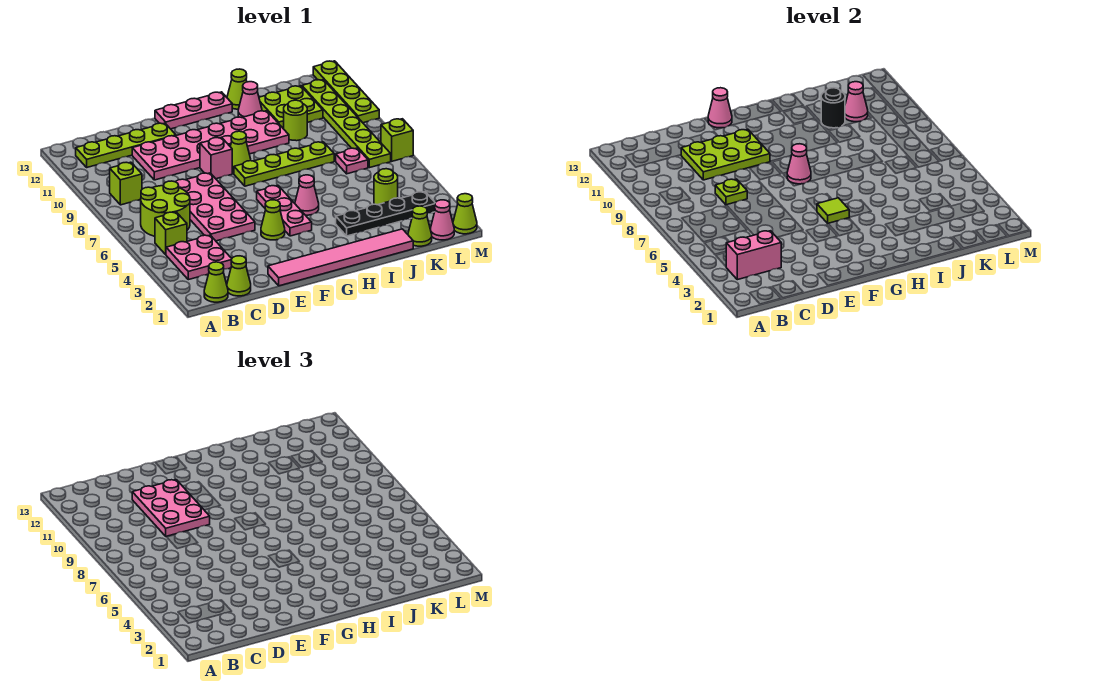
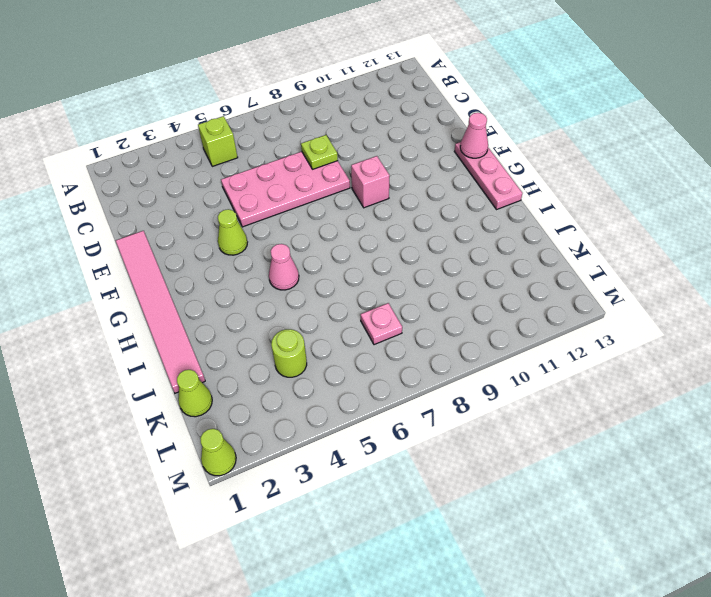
none -> lime 1x1 cone [204,262,228,302]
none -> pink 2x2 plate [166,235,232,280]
none -> lime 2x2 round brick [141,181,190,236]
none -> lime 1x1 brick [110,162,142,205]

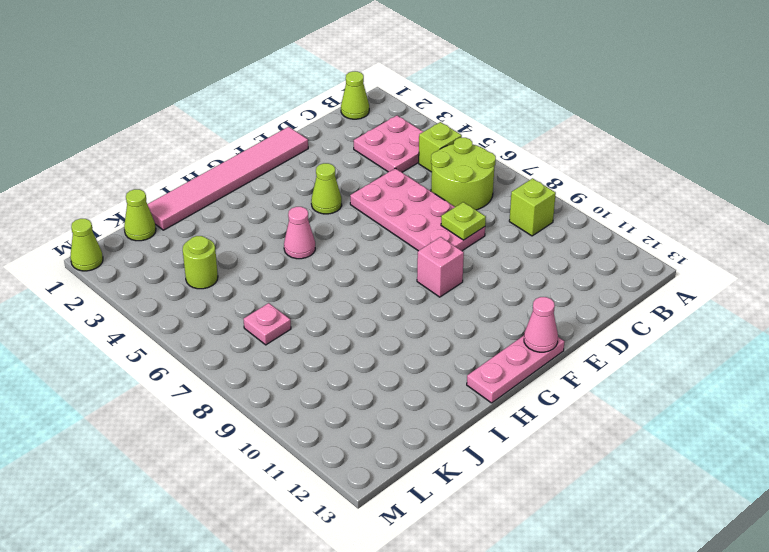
none -> lime 1x4 plate [76,123,176,167]
none -> lime 1x1 cone [227,256,251,296]
none -> pink 2x6 plate [132,111,289,180]
none -> pink 1x3 plate [257,186,312,236]

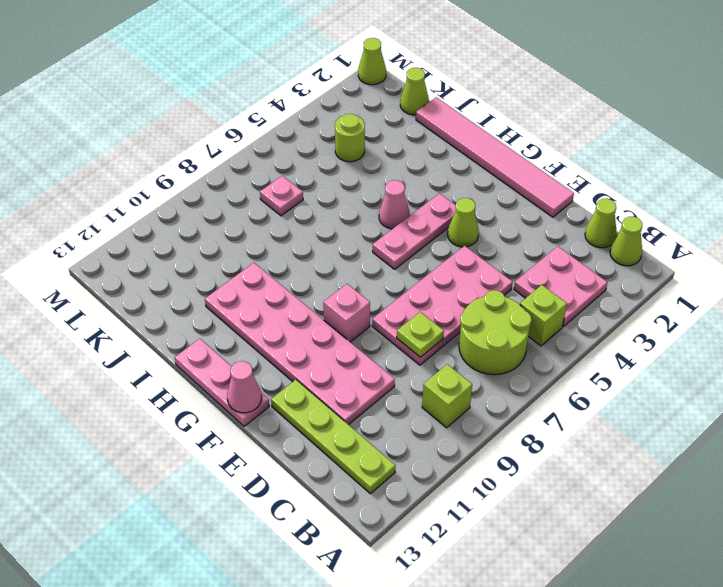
none -> lime 1x4 plate [234,142,334,186]
none -> lime 1x1 cone [230,131,251,171]
none -> black 1x4 plate [336,192,435,236]
none -> pink 1x1 cone [238,82,262,118]

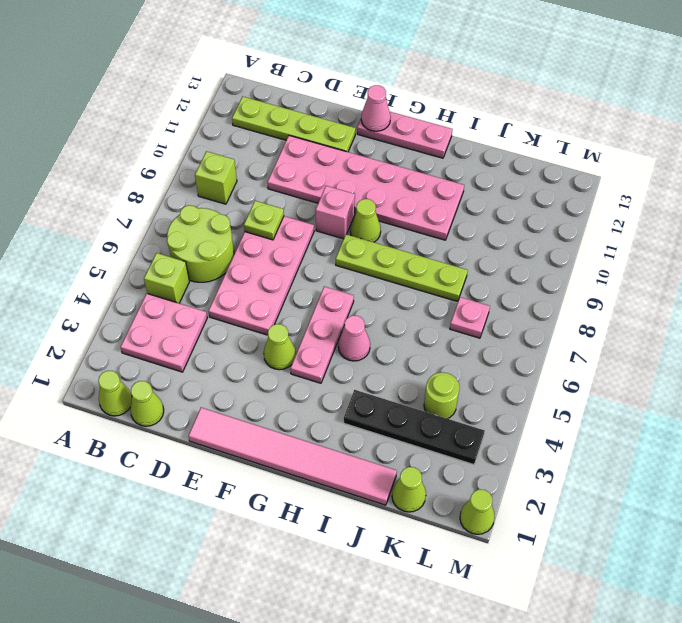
none -> pink 1x1 cone [238,82,262,118]
none -> lime 1x1 cone [227,69,247,109]
none -> lime 1x1 round brick [284,100,307,141]
none -> lime 2x2 plate [259,86,323,129]

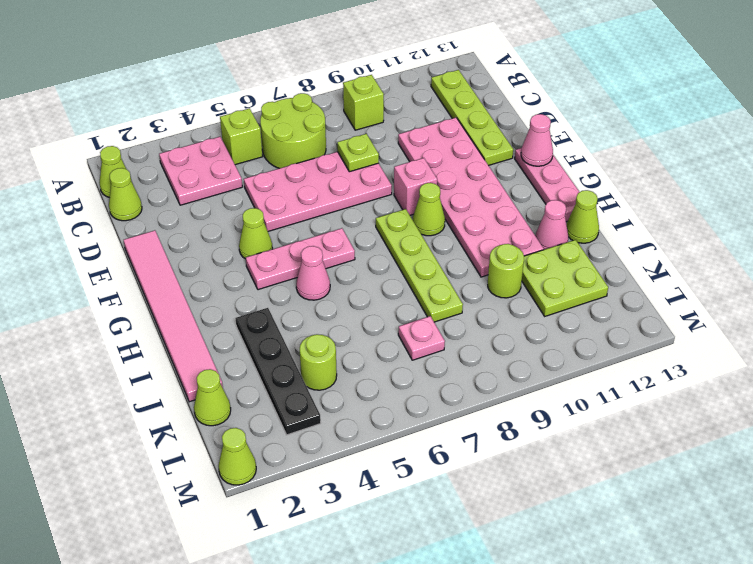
none -> pink 1x1 cone [430,200,454,240]
none -> lime 1x6 plate [302,80,391,168]
none -> lime 1x1 brick [381,119,413,161]
none -> lime 1x4 plate [313,61,379,123]

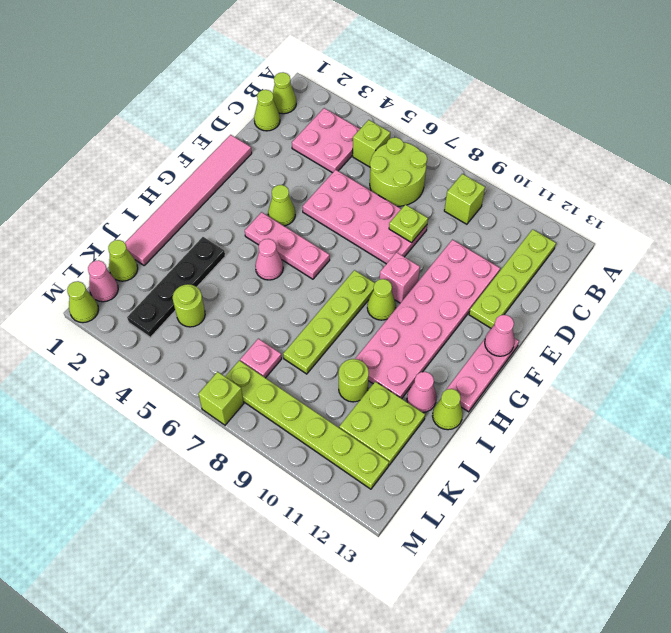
none -> lime 1x4 plate [313,61,379,123]
none -> pink 1x2 brick [726,231,781,280]
none -> lime 2x3 plate [681,129,770,180]
none -> lime 1x1 tile [817,198,849,223]

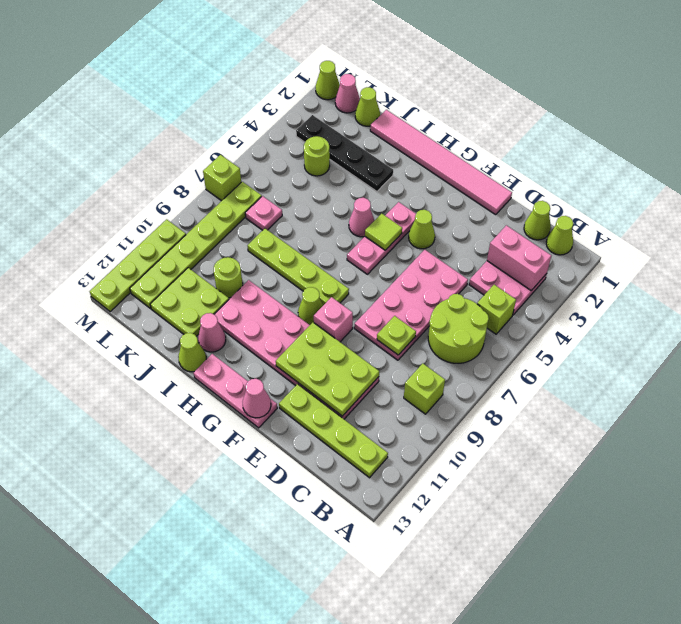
none -> pink 1x1 cone [787,144,811,184]
none -> black 1x1 round brick [821,88,845,128]
none -> pink 1x1 cone [845,82,868,122]
none -> pink 2x3 plate [132,480,210,536]

